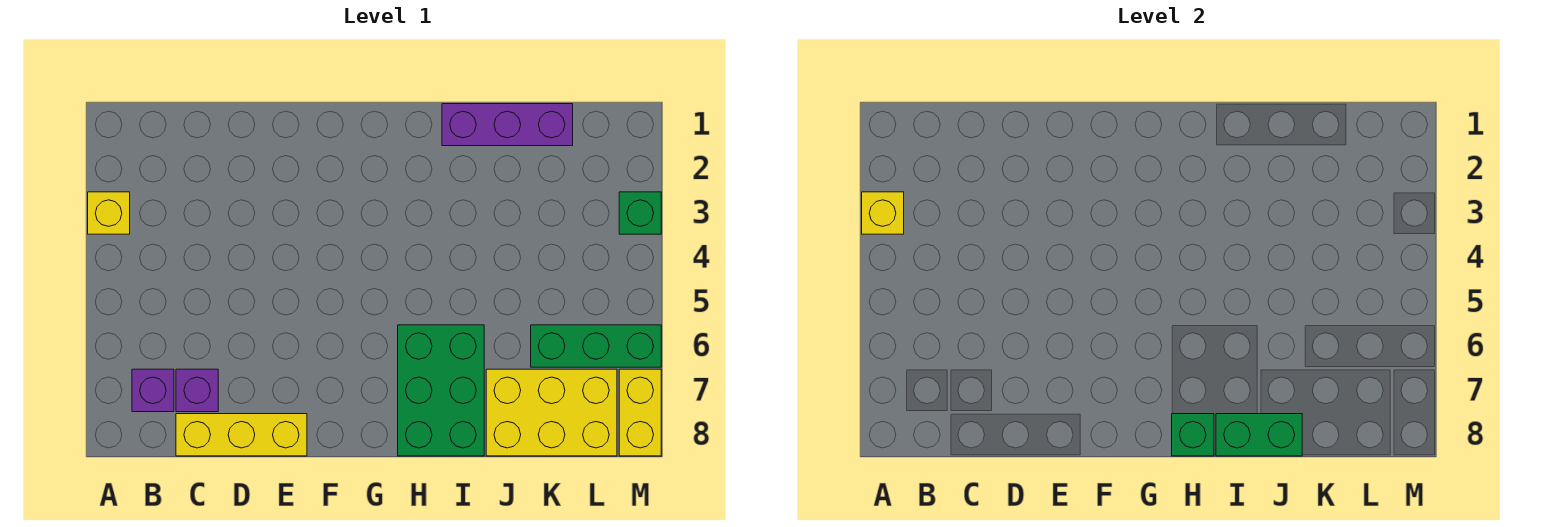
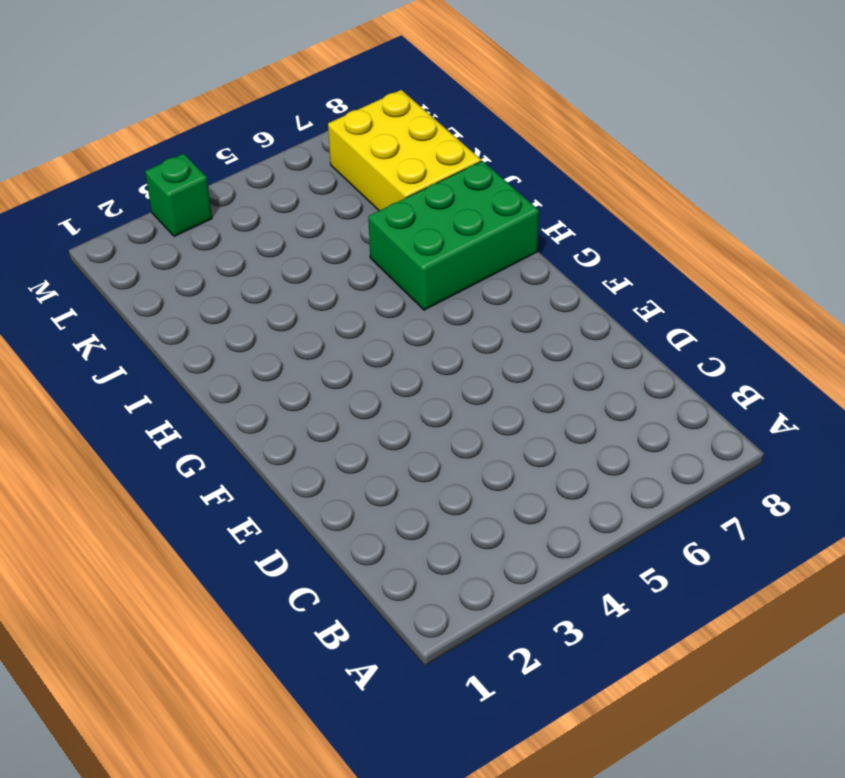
none -> yellow 1x1 brick [88,192,130,234]
none -> purple 1x1 brick [132,369,174,412]
none -> purple 1x1 brick [176,369,218,412]

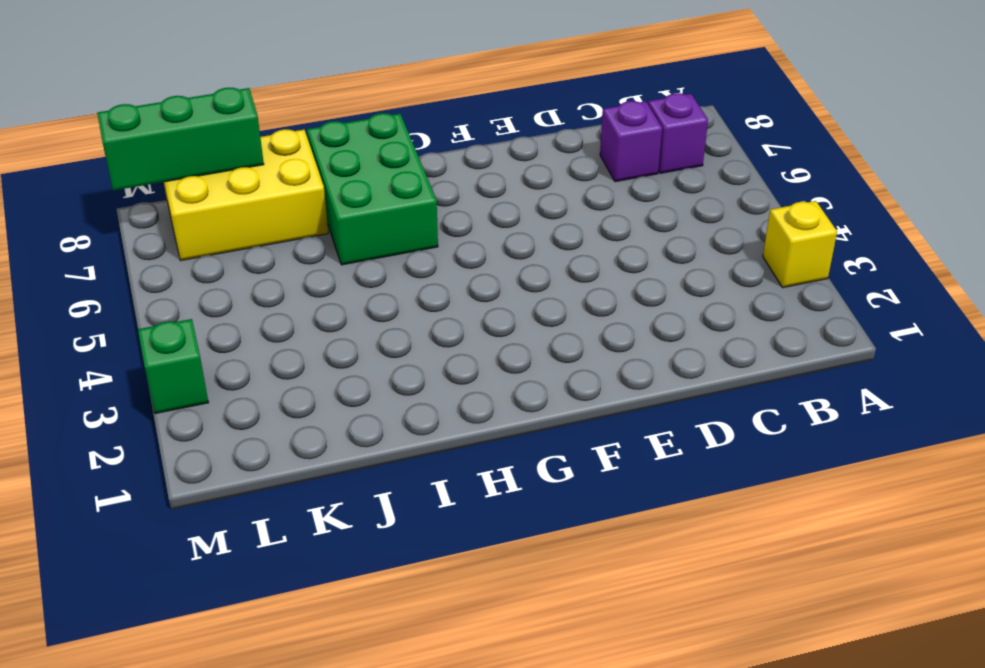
green 1x3 brick [97,88,264,191] -> green 1x3 brick moved to [531,325,661,367]
none -> yellow 1x3 brick [176,414,307,456]
none -> purple 1x3 brick [442,104,573,146]
none -> yellow 1x2 brick [619,369,661,456]

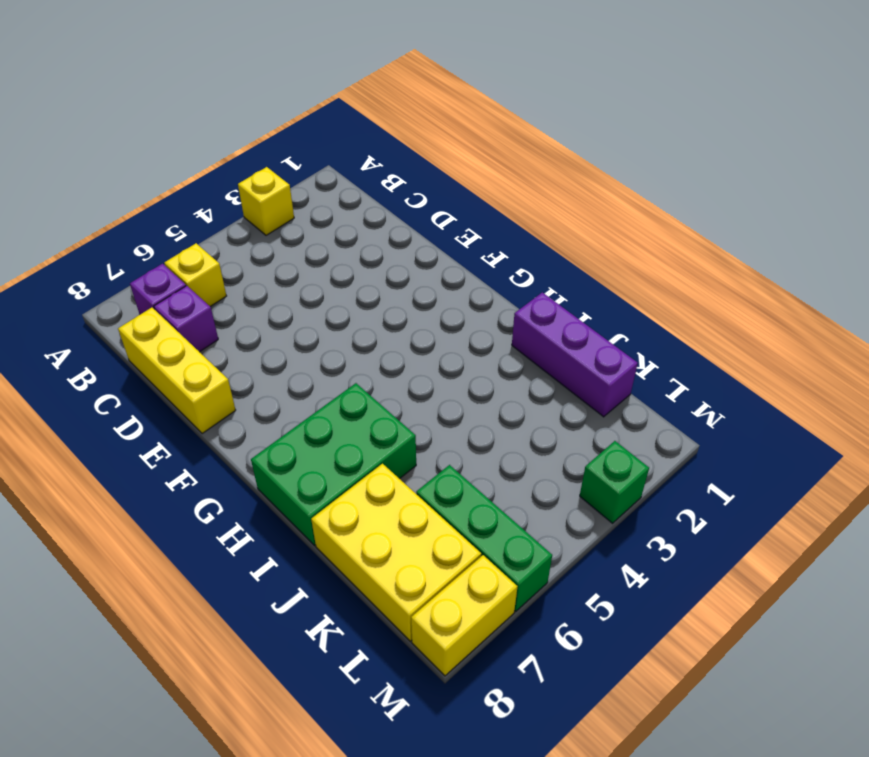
yellow 1x1 brick [164,243,226,307] -> yellow 1x1 brick moved to [862,192,904,234]
none -> green 1x1 brick [1172,414,1214,456]
none -> green 1x2 brick [1216,414,1302,456]

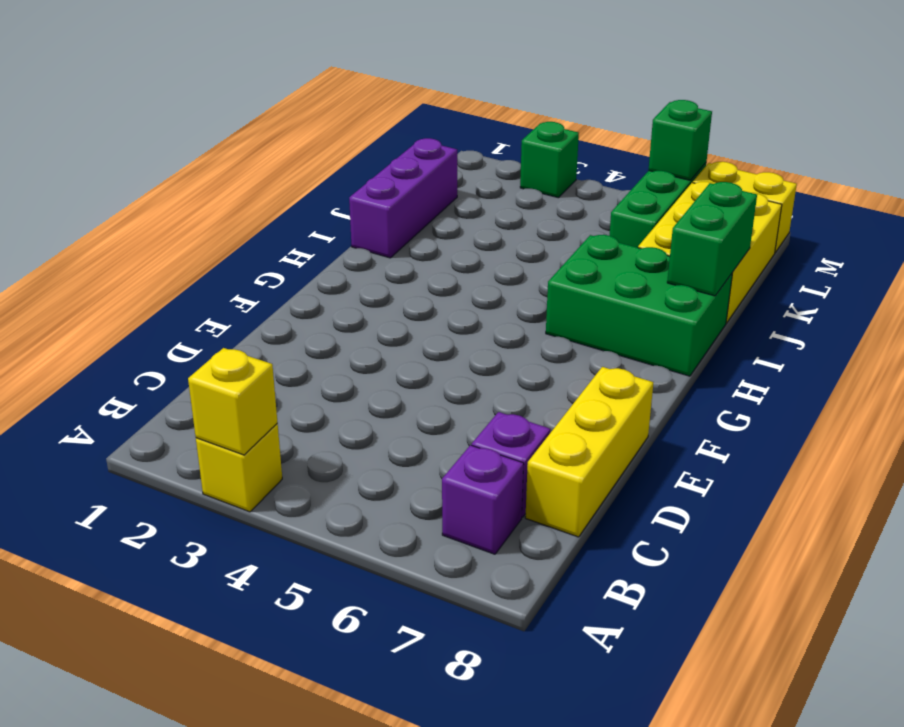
green 1x1 brick [649,100,712,180] -> green 1x1 brick moved to [1172,414,1214,456]

